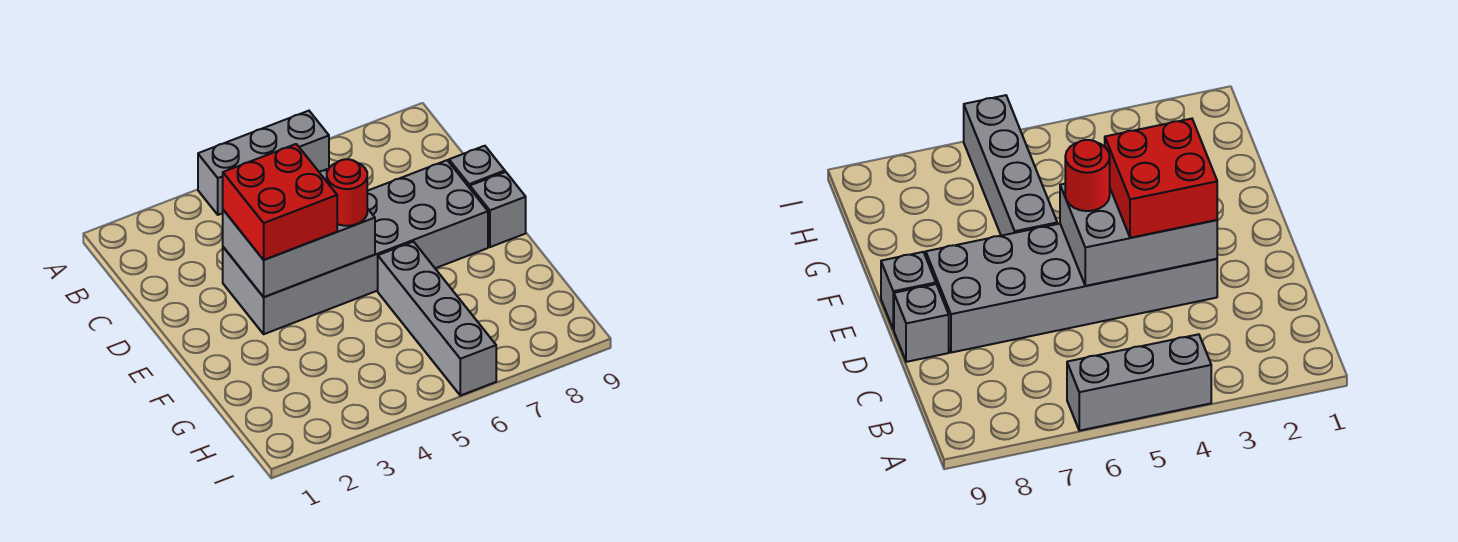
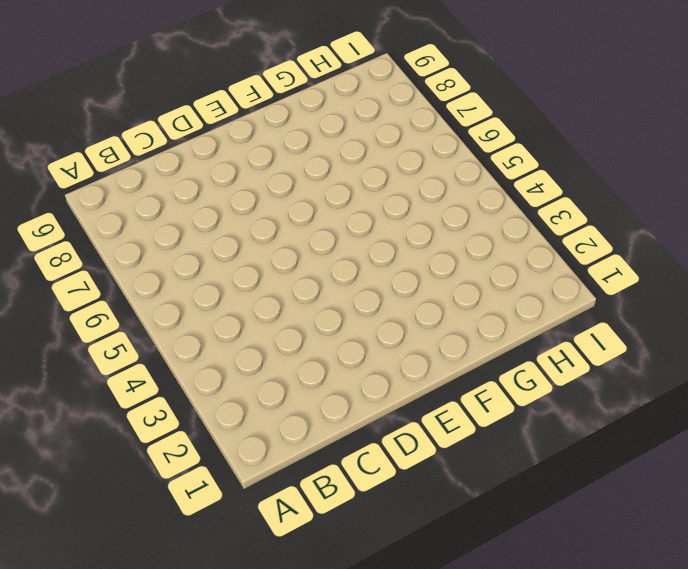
none -> grey 1x3 brick [198,111,329,215]
none -> grey 2x6 brick [223,160,488,334]

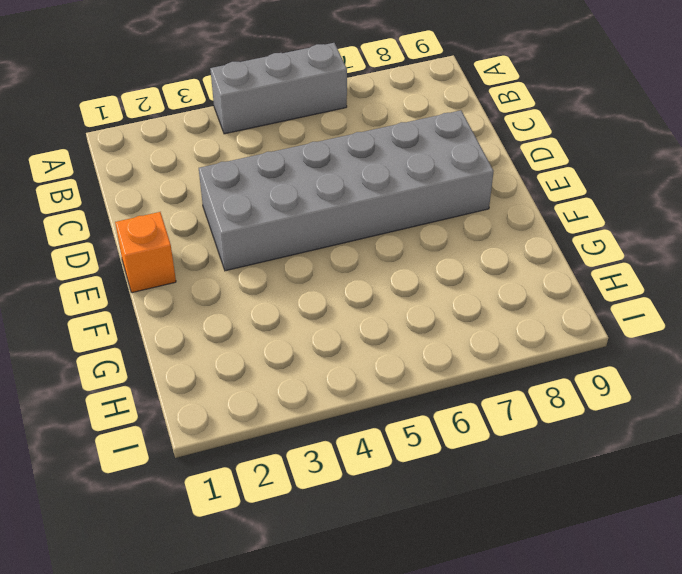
orange 1x1 brick [115,212,176,293] -> none
none -> grey 1x1 brick [449,146,505,188]
none -> grey 1x1 brick [470,172,526,247]

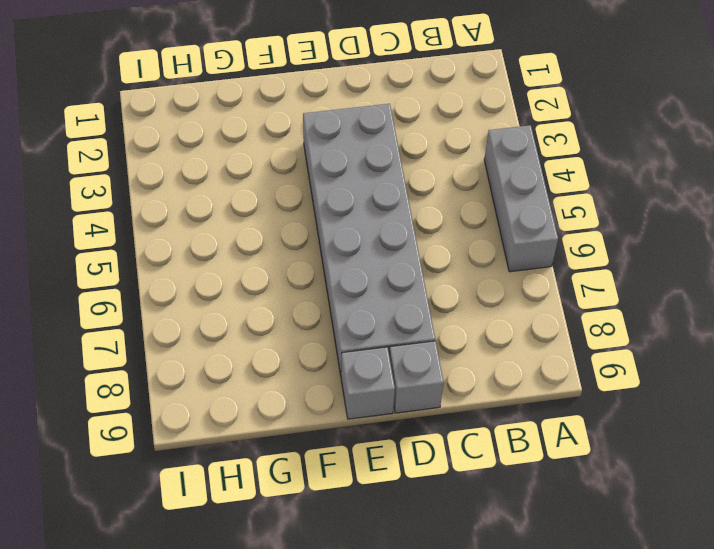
none -> grey 1x4 brick [378,242,496,396]
none -> grey 2x3 brick [223,169,375,297]

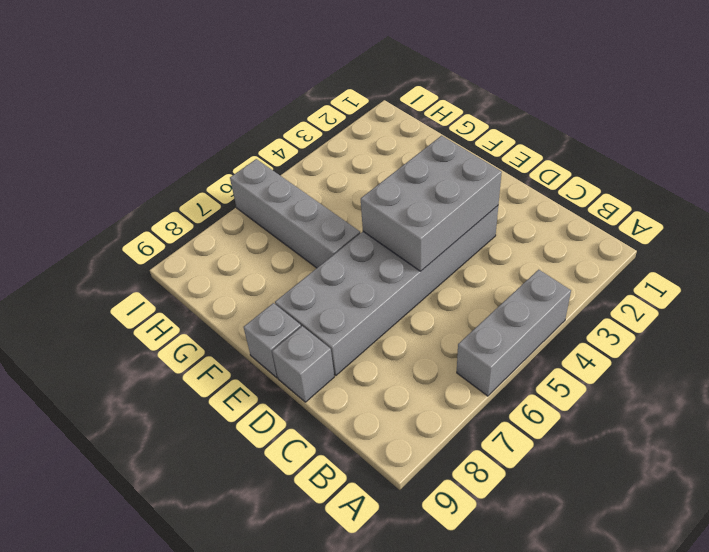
none -> red 2x2 brick [223,144,337,260]
none -> red 1x1 round brick [327,159,367,226]

